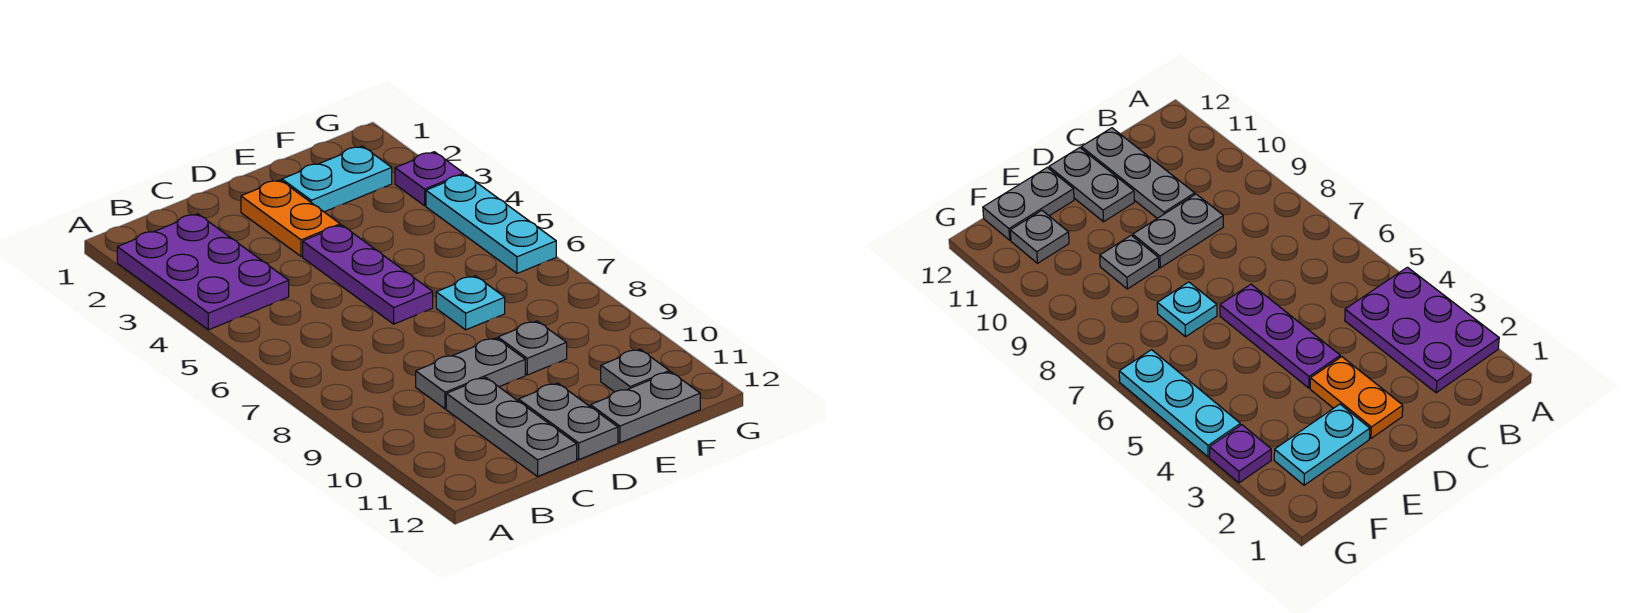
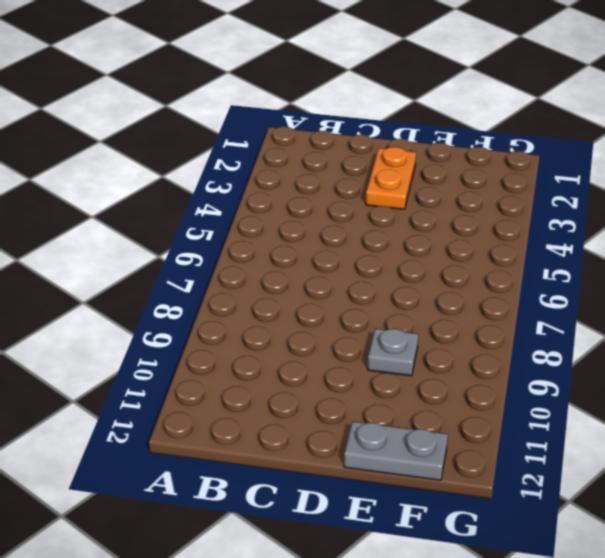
none -> purple 2x3 plate [117,214,289,330]
none -> grey 1x2 plate [416,338,525,409]
none -> grey 1x3 plate [446,377,577,476]

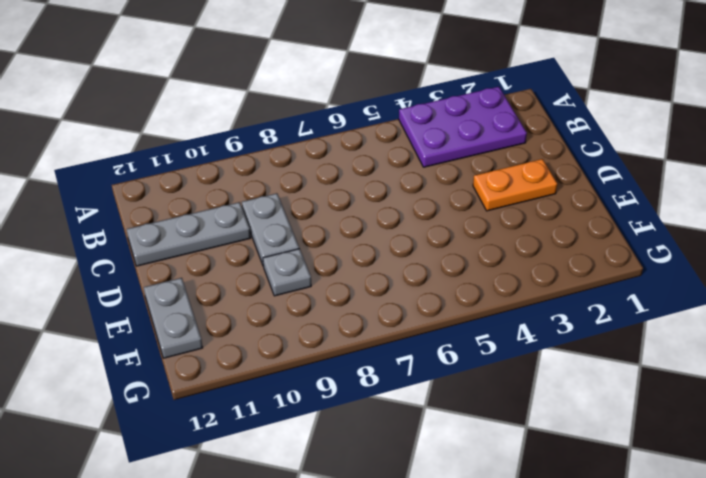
none -> purple 1x3 plate [303,225,433,324]
none -> grey 1x2 plate [519,383,618,459]
none -> cyan 1x2 plate [282,146,392,212]

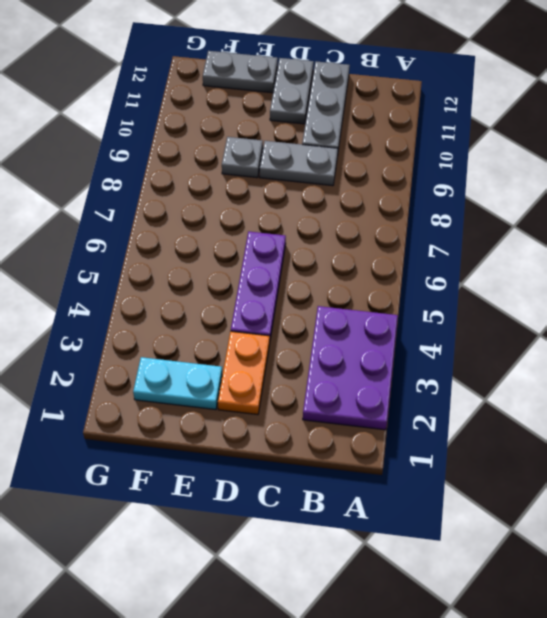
none -> cyan 1x1 plate [436,276,505,330]
none -> grey 1x1 plate [601,349,669,392]
none -> purple 1x1 plate [395,152,464,206]

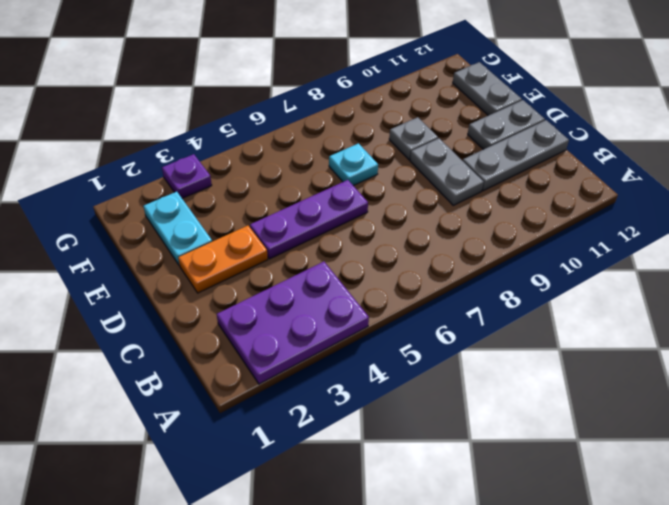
none -> grey 1x1 plate [601,349,669,392]
none -> cyan 1x3 plate [426,174,556,273]

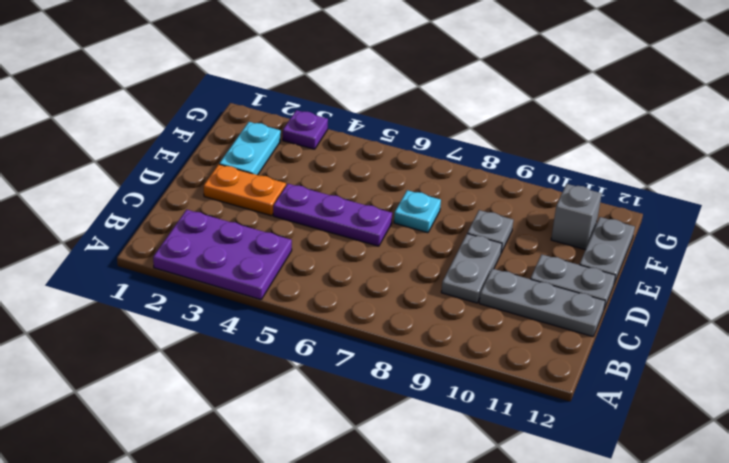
grey 1x1 brick [551,184,602,250] -> grey 1x1 plate [601,349,669,392]
none -> cyan 1x3 plate [426,174,556,273]

